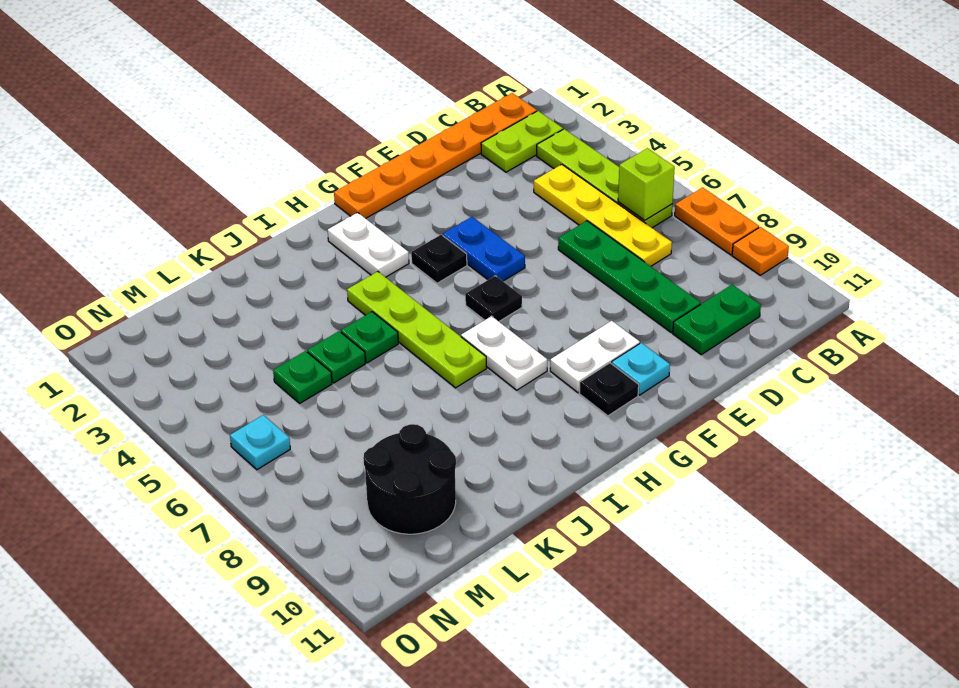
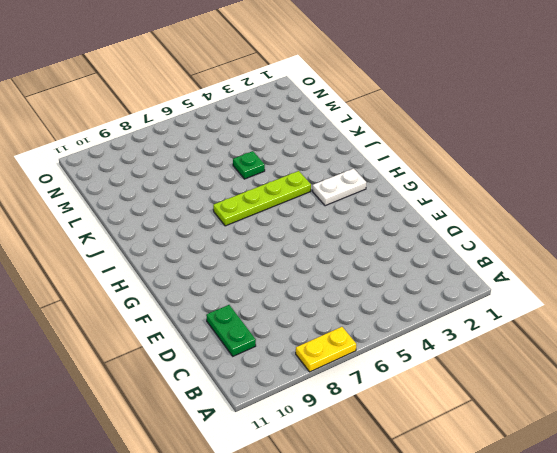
yellow 1x2 plate [296,327,356,372] -> orange 1x2 plate [675,188,759,255]
none -> orange 1x1 plate [732,227,789,275]
none -> orange 1x6 plate [334,93,537,218]
none -> lime 1x2 plate [481,111,563,172]

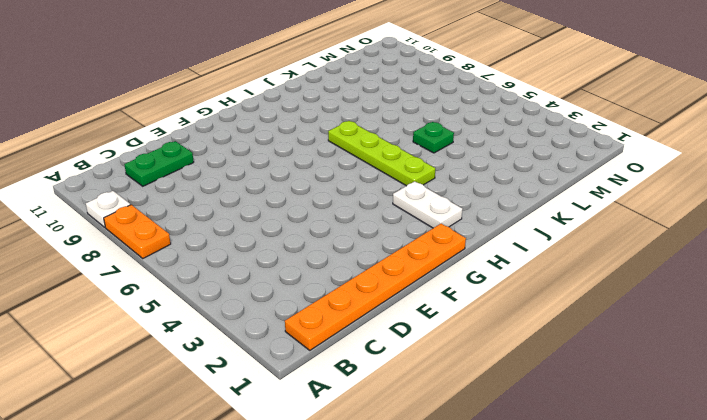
white 1x1 plate [86,191,130,227] -> orange 1x1 plate [732,227,789,275]
none -> lime 1x2 plate [481,111,563,172]
none -> lime 1x4 plate [537,129,672,228]
none -> yellow 1x4 plate [534,164,672,266]

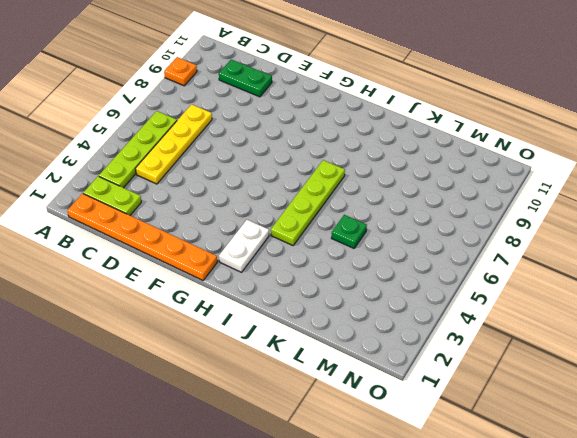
none -> orange 1x2 plate [675,188,759,255]
none -> green 1x4 plate [558,221,701,333]
none -> blue 1x2 plate [443,217,525,281]

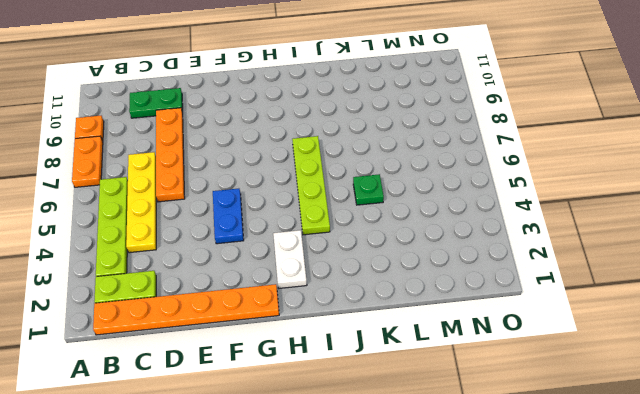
orange 1x4 plate [156,108,185,202] -> green 1x4 plate [558,221,701,333]
none -> white 1x2 plate [550,321,640,393]
none -> cyan 1x1 plate [611,343,670,395]
none -> black 1x1 plate [411,235,467,283]

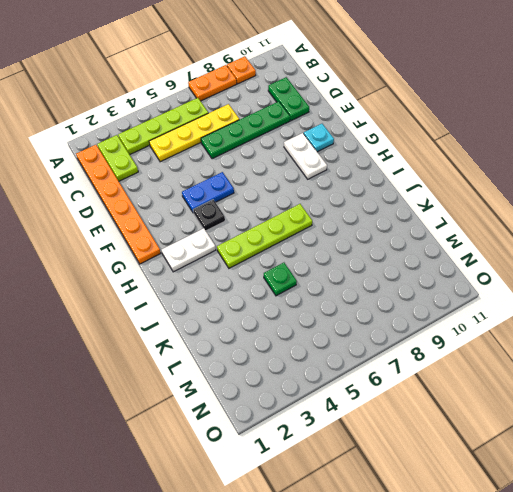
none -> black 1x1 plate [465,276,522,321]
none -> black 1x1 plate [579,363,639,416]
none -> white 1x2 plate [461,316,547,390]

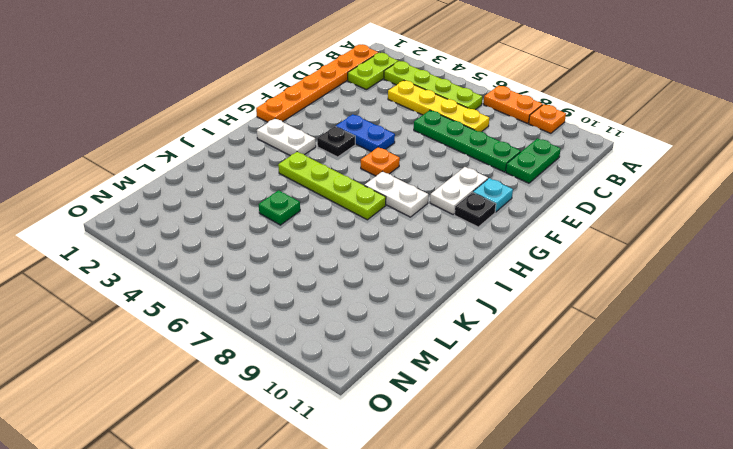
orange 1x1 plate [361,147,400,176] -> black 1x1 plate [465,276,522,321]
none -> green 1x1 plate [341,312,398,363]
none -> green 1x1 plate [273,351,332,403]
none -> black 2x2 round brick [363,424,456,534]

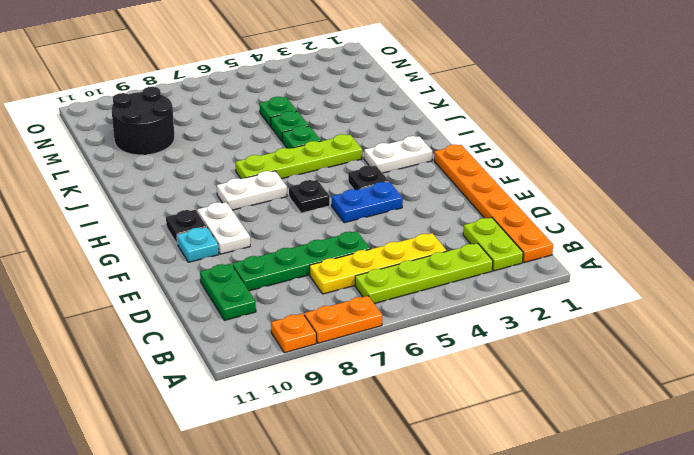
none -> cyan 1x1 plate [230,415,290,470]
none -> lime 1x1 brick [618,148,675,220]

